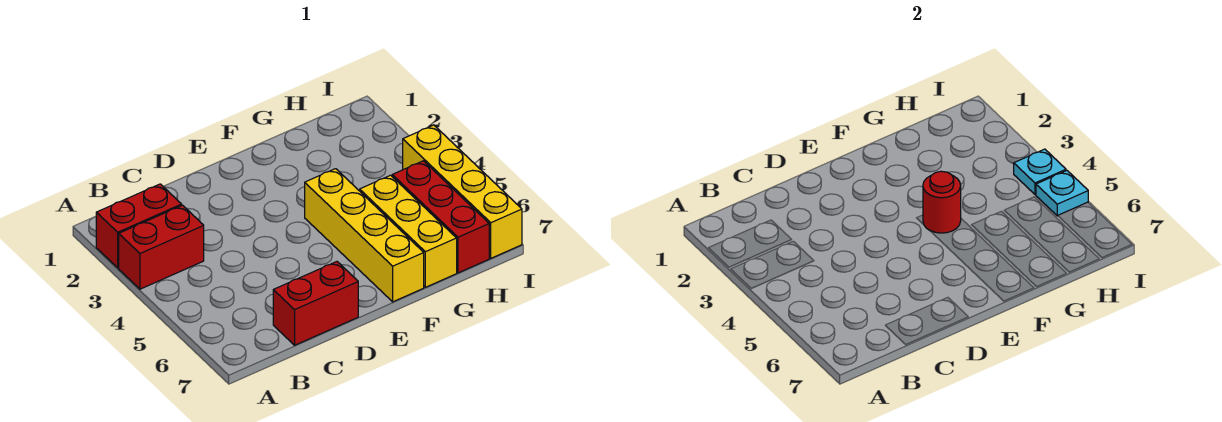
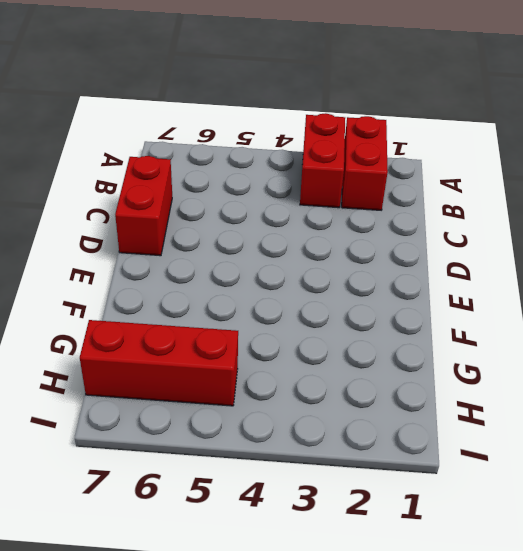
none -> yellow 1x4 brick [305,169,424,302]
none -> yellow 1x3 brick [360,175,457,287]

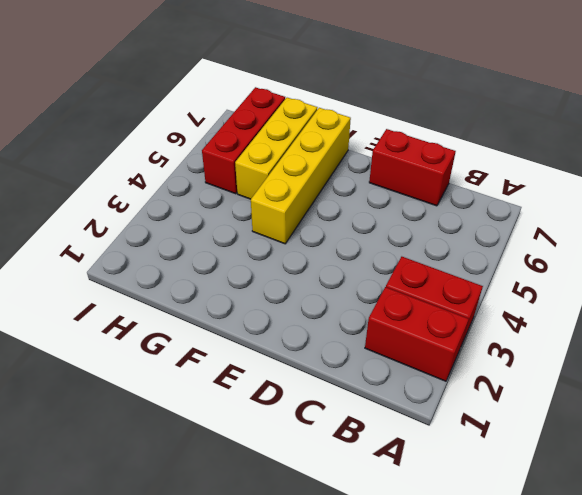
none -> yellow 1x4 brick [403,125,522,258]
none -> red 1x1 round brick [923,171,961,233]

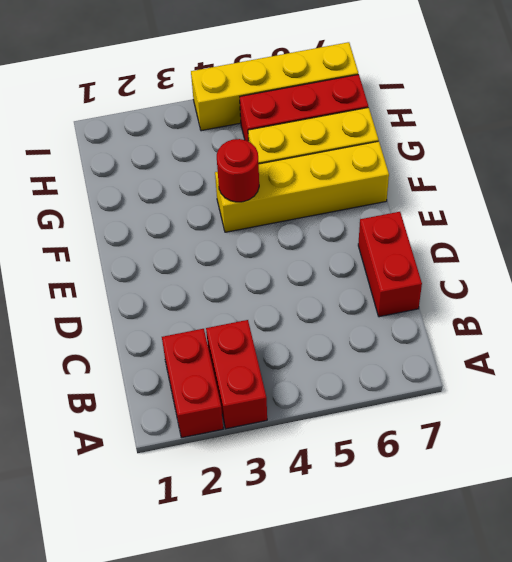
none -> cyan 1x1 plate [1014,149,1066,195]
none -> cyan 1x1 plate [1036,171,1088,216]

